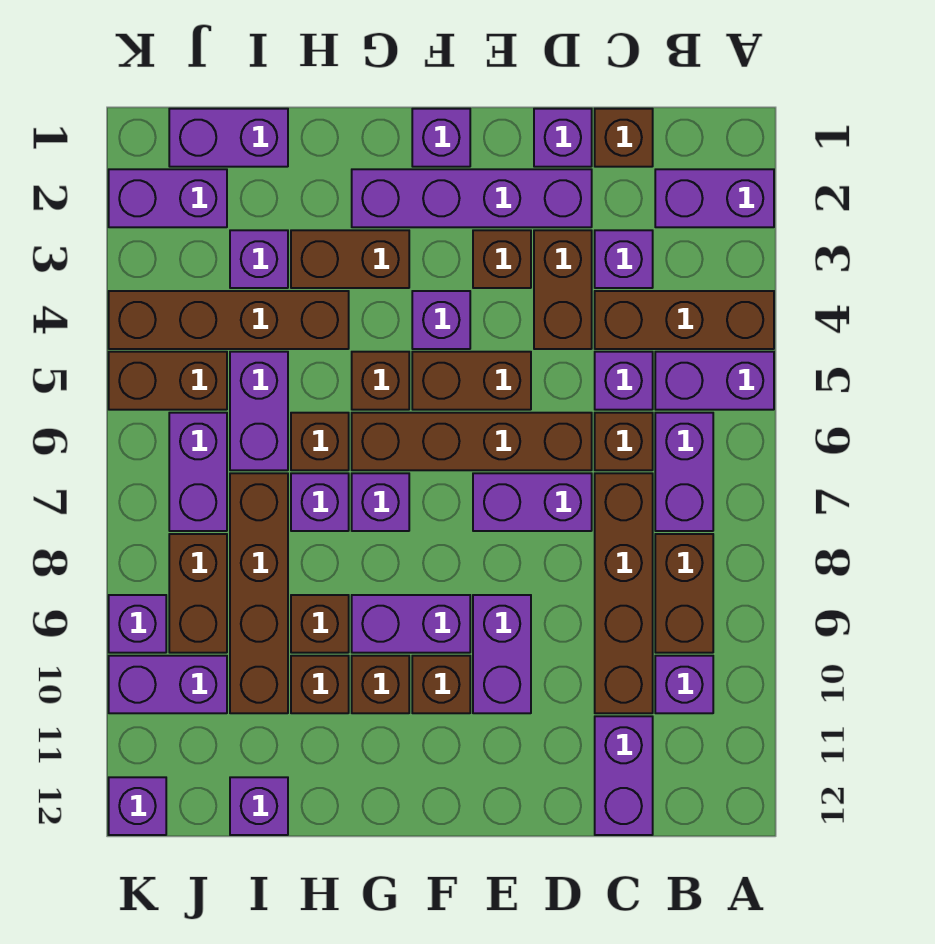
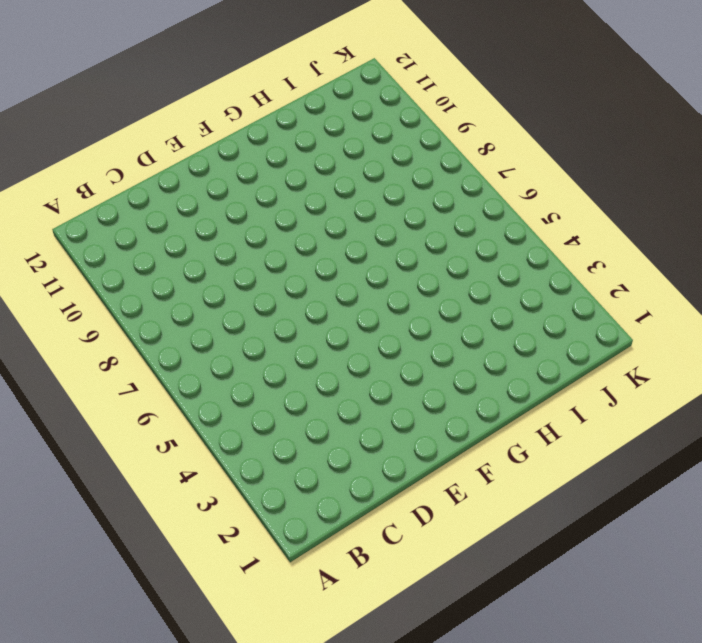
none -> purple 1x2 brick [655,169,774,227]
none -> brown 1x3 brick [595,291,774,349]
none -> purple 1x2 brick [655,352,774,410]
none -> purple 1x2 brick [655,413,713,531]

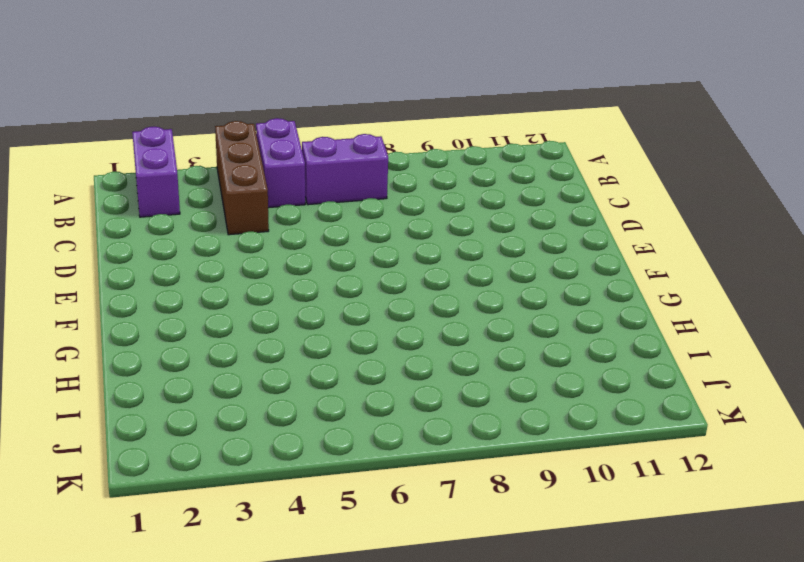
none -> brown 1x2 brick [655,534,713,653]
none -> purple 1x1 brick [655,656,713,713]
none -> brown 1x1 brick [595,109,653,167]
none -> purple 1x1 brick [595,230,653,288]

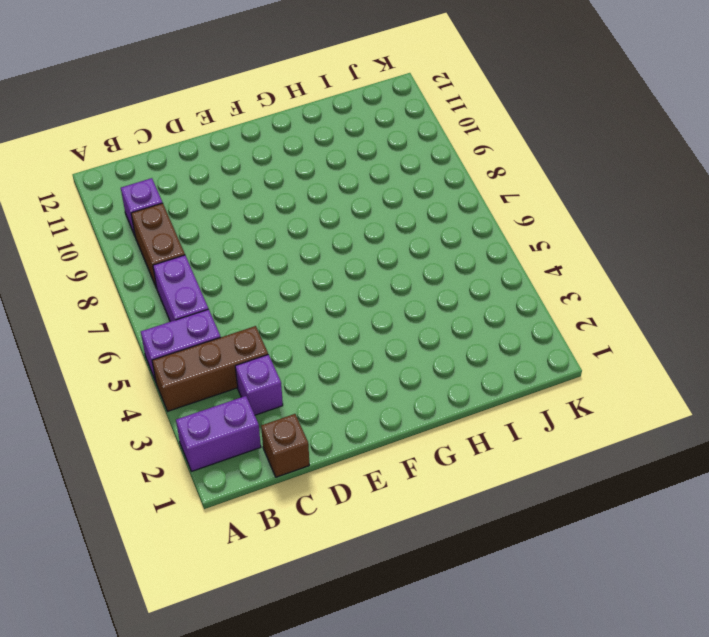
none -> purple 1x1 brick [595,352,653,410]
none -> brown 1x1 brick [595,413,653,470]
none -> brown 1x4 brick [595,473,653,713]
none -> purple 1x2 brick [595,716,653,835]

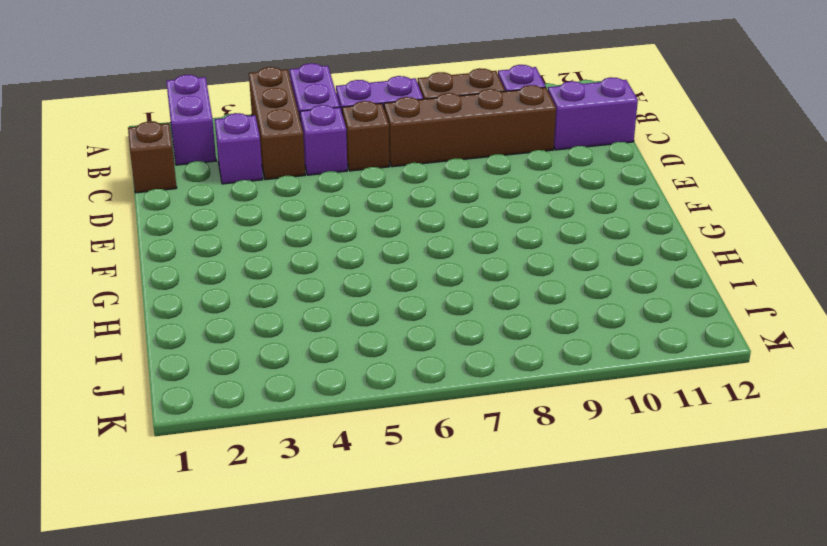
none -> purple 1x1 brick [534,109,592,167]
none -> purple 1x4 brick [352,169,592,227]
none -> brown 1x2 brick [534,230,592,349]
none -> brown 1x4 brick [352,413,592,470]

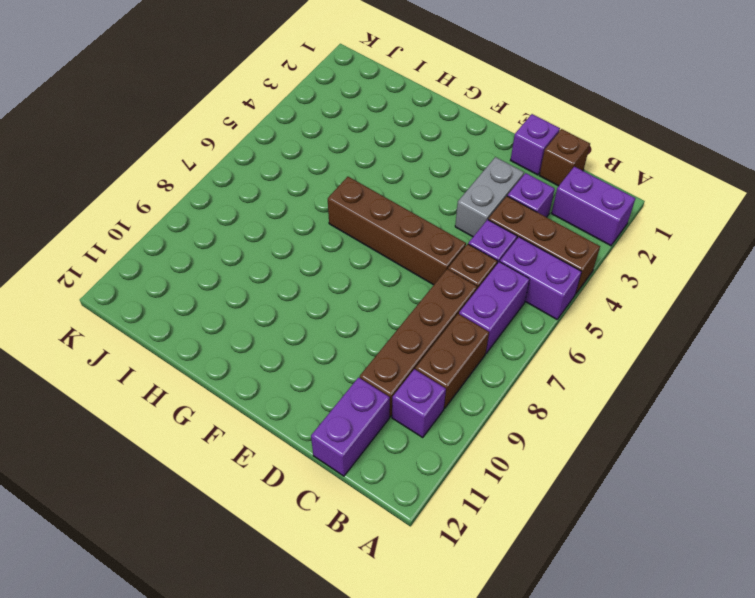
grey 1x2 brick [455,157,524,237] -> brown 1x2 brick [534,230,592,349]
none -> purple 1x4 brick [352,169,592,227]
none -> purple 1x2 brick [473,473,592,531]
none -> brown 1x1 brick [473,230,531,288]
none -> brown 1x2 brick [412,352,531,410]

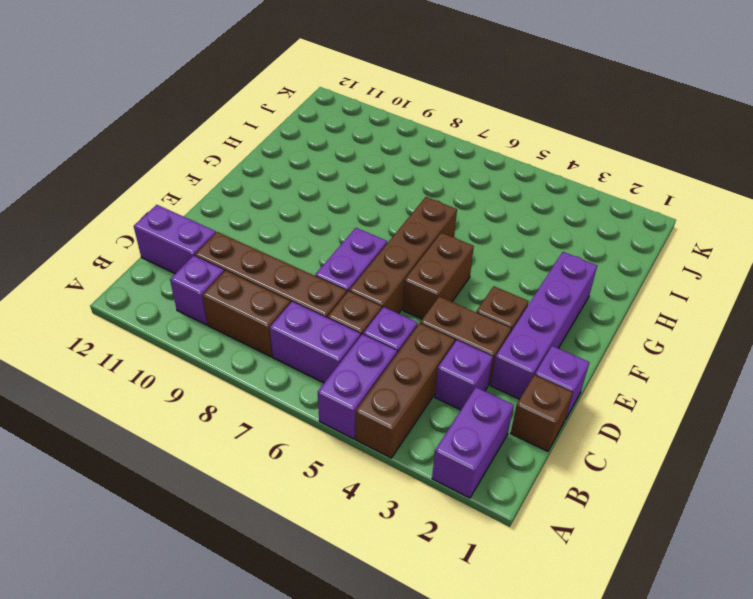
none -> purple 1x2 brick [473,595,531,713]
none -> purple 1x1 brick [412,109,470,167]
none -> purple 1x1 brick [412,291,470,349]
none -> purple 1x2 brick [352,595,470,653]

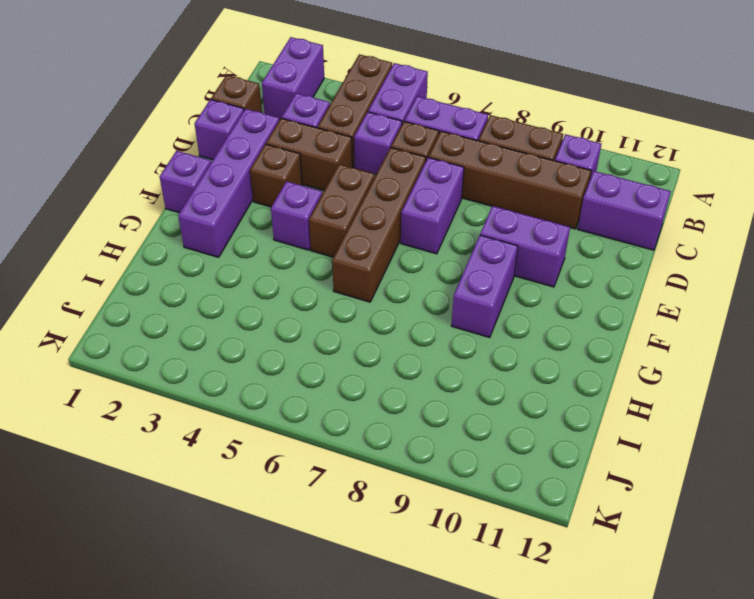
none -> brown 1x1 brick [412,656,470,713]
none -> brown 1x2 brick [291,230,409,288]
none -> brown 1x1 brick [352,352,409,410]
none -> purple 1x1 brick [352,473,409,531]

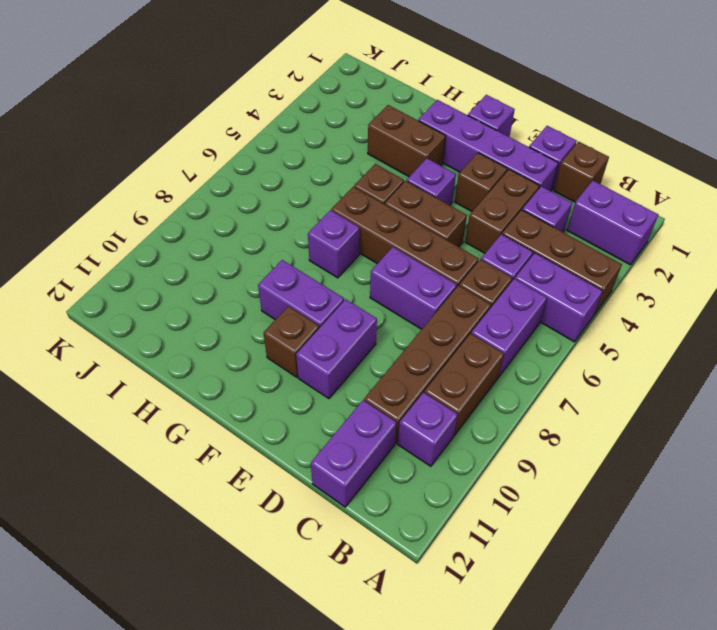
none -> brown 1x1 brick [352,656,409,713]
none -> brown 1x4 brick [109,291,349,349]
none -> brown 1x1 brick [291,413,349,470]
none -> purple 1x1 brick [291,473,349,531]

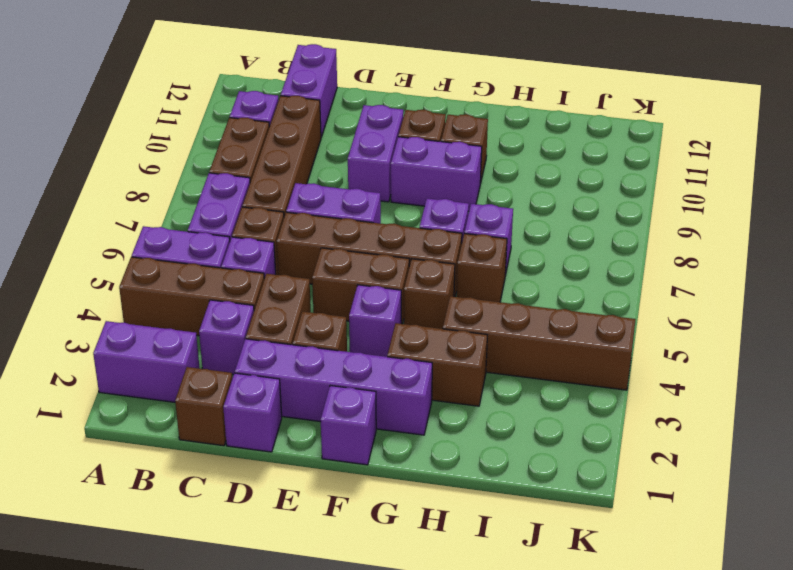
none -> brown 1x1 brick [291,595,349,653]
none -> brown 1x1 brick [291,656,349,713]
none -> purple 1x2 brick [169,109,288,167]
none -> purple 1x1 brick [230,230,288,288]

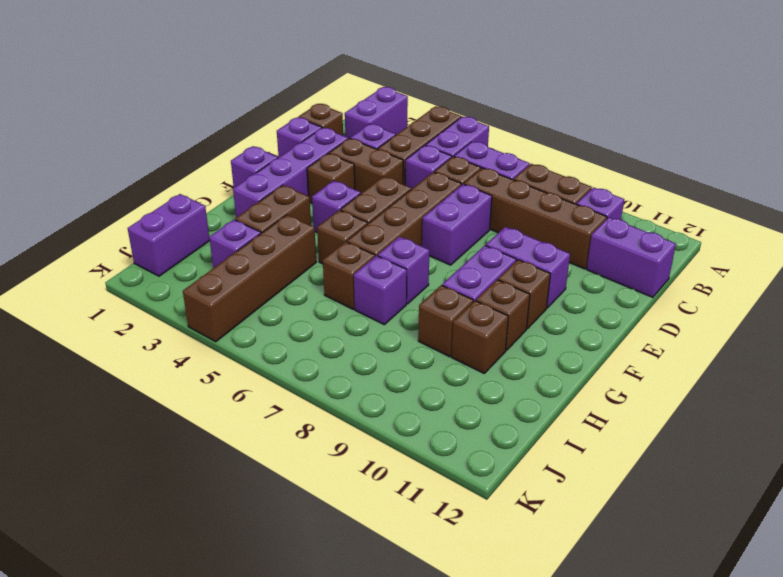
none -> purple 1x2 brick [230,352,288,470]
none -> brown 1x4 brick [230,473,288,713]
none -> purple 1x1 brick [230,777,288,835]
none -> purple 1x2 brick [109,169,227,227]

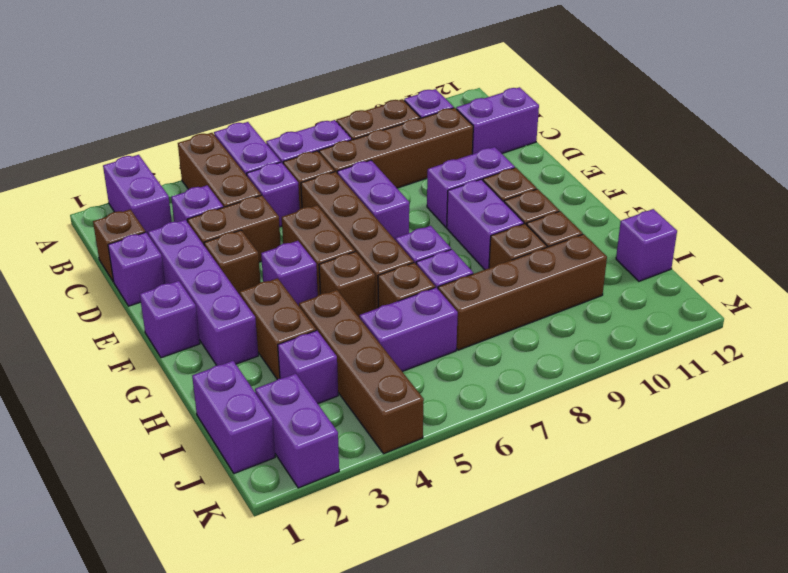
none -> brown 1x2 brick [109,352,227,410]
none -> purple 1x2 brick [169,413,227,531]
none -> brown 1x2 brick [169,534,227,653]
none -> purple 1x2 brick [109,656,227,713]

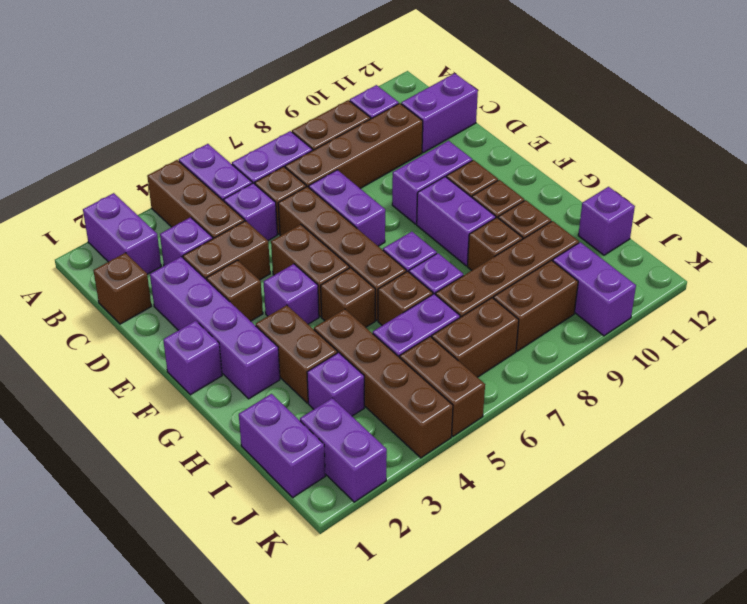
brown 1x2 brick [432,298,519,377] -> purple 1x2 brick [169,413,227,531]
none -> purple 1x1 brick [534,109,592,167]
none -> purple 1x1 brick [109,595,166,653]
none -> purple 1x1 brick [109,777,166,835]

